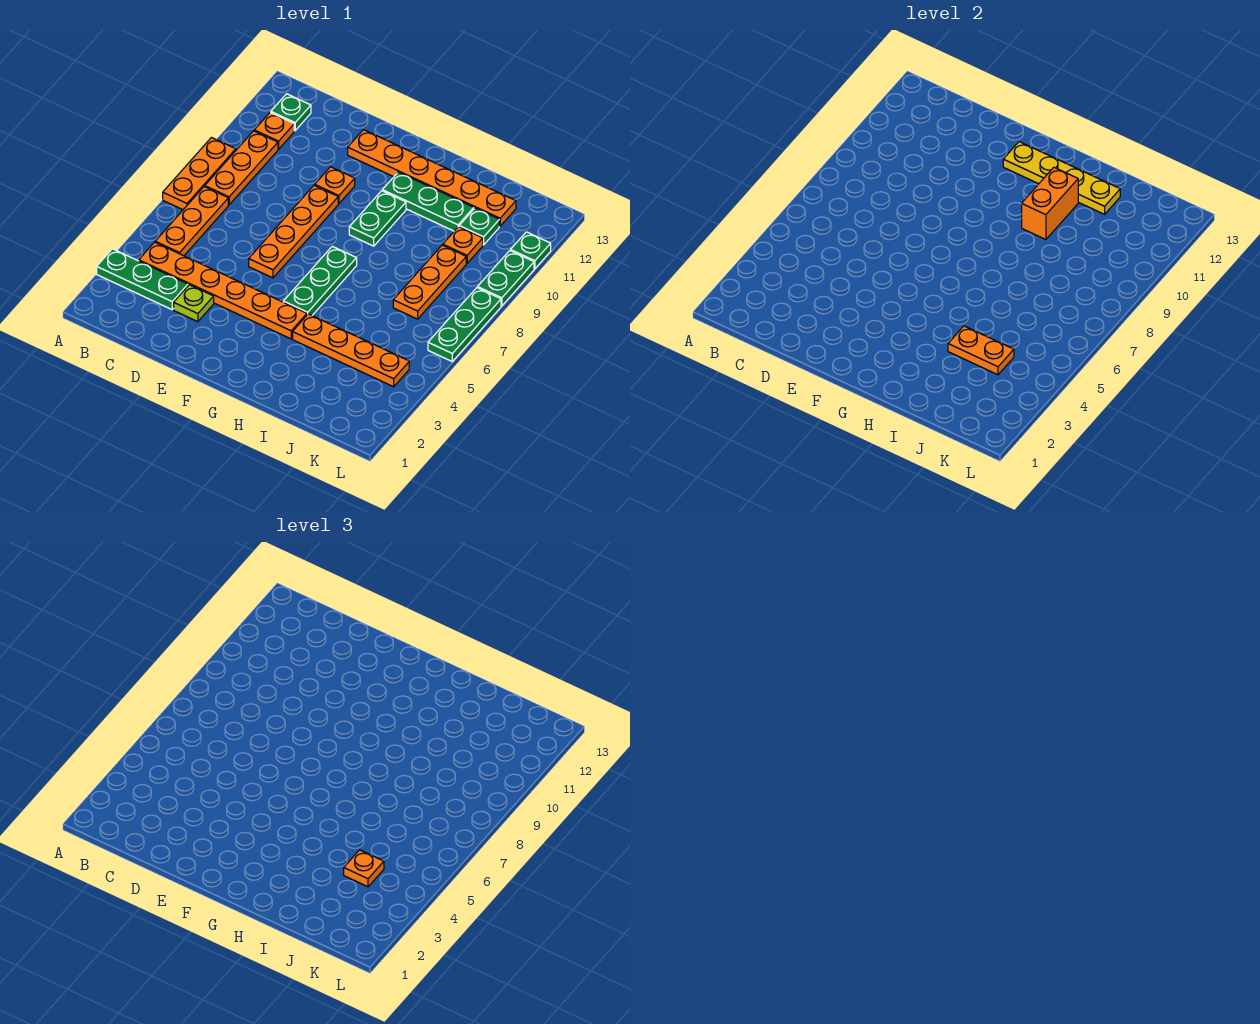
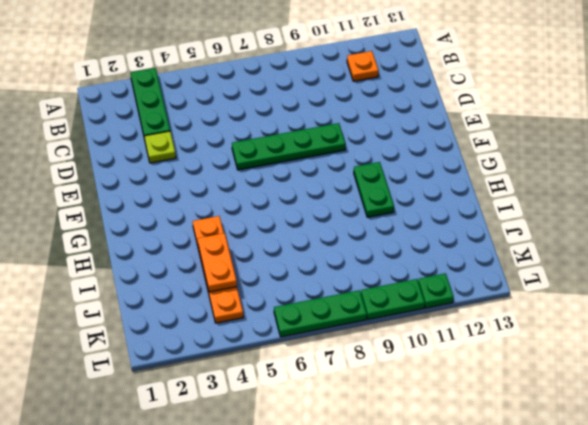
green 1x4 plate [232,123,345,170] -> orange 1x4 plate [249,185,338,278]
green 1x2 plate [354,162,394,217] -> green 1x2 plate turned to [349,191,406,246]
none -> orange 1x3 plate [163,138,236,210]
none -> orange 1x6 plate [139,242,307,339]
none -> orange 1x3 plate [155,187,228,256]

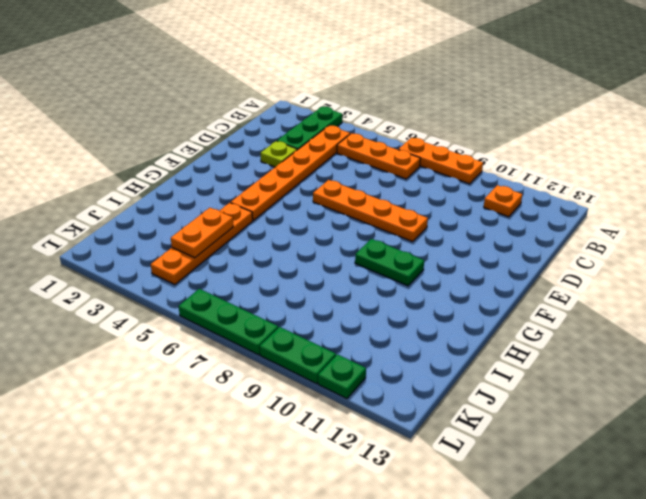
none -> orange 1x3 plate [205,131,278,205]
none -> green 1x1 plate [271,94,311,131]
none -> orange 1x1 plate [315,167,355,204]

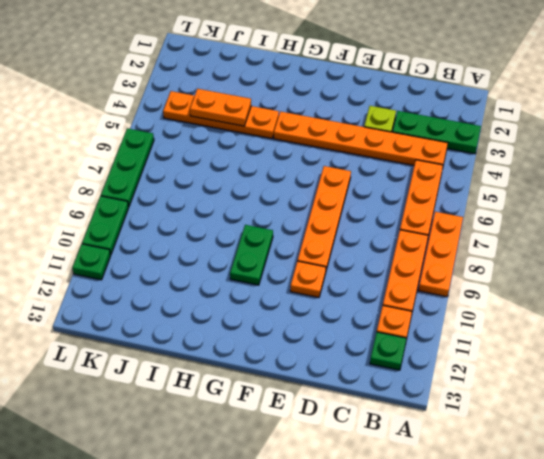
none -> orange 1x6 plate [348,130,516,226]
none -> green 1x3 plate [283,246,357,315]
none -> green 1x3 plate [382,172,474,231]

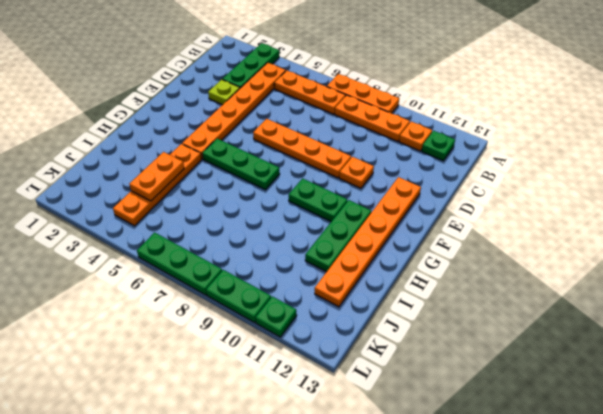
none -> orange 1x3 plate [393,245,466,319]
none -> orange 1x1 plate [443,227,483,263]
none -> green 1x1 plate [459,208,499,245]

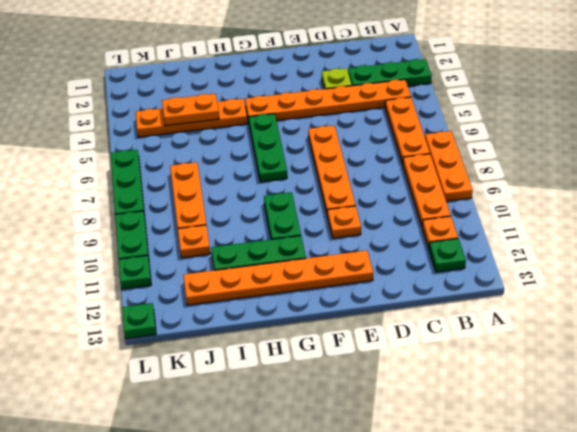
green 1x1 plate [122,303,156,339] -> green 1x1 plate moved to [459,208,499,245]
none -> yellow 1x4 plate [1003,142,1120,214]
none -> orange 1x2 brick [1022,167,1078,240]
none -> orange 1x1 plate [344,850,384,887]

